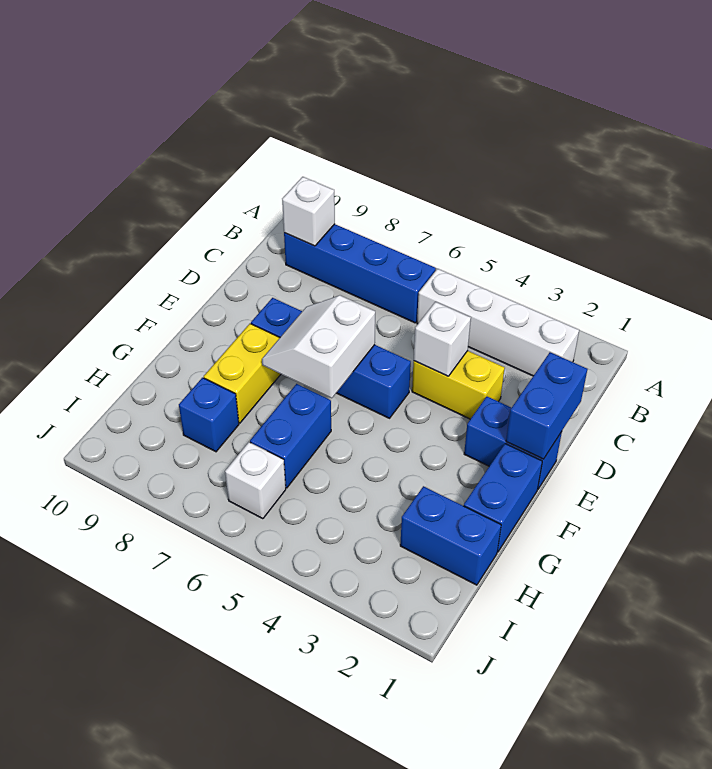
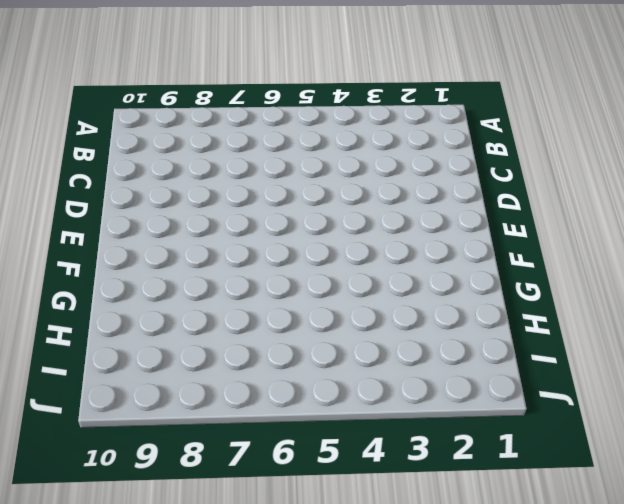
none -> white 1x4 brick [417,269,579,376]
none -> blue 1x4 brick [284,224,436,323]
none -> yellow 1x2 brick [412,351,505,419]

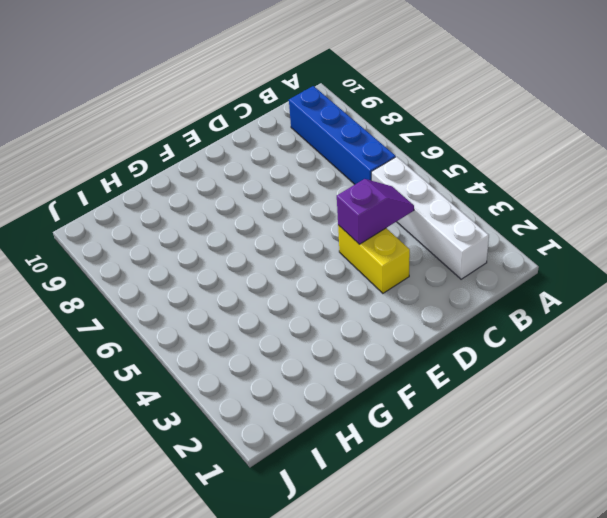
purple 1x2 slope [337,179,414,245] -> white 1x1 brick [414,302,471,376]
none -> blue 1x2 brick [464,397,562,489]
none -> blue 1x4 brick [251,298,411,418]
none -> blue 1x2 brick [464,444,542,552]

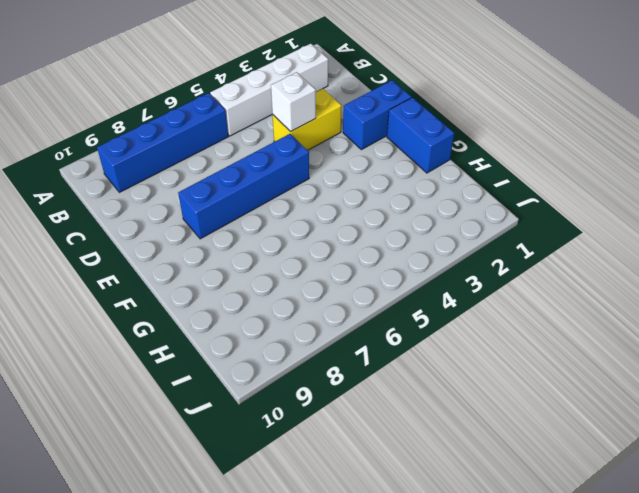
none -> yellow 1x2 brick [204,324,281,423]
none -> blue 1x2 brick [250,384,331,488]
none -> blue 1x2 brick [400,486,501,585]

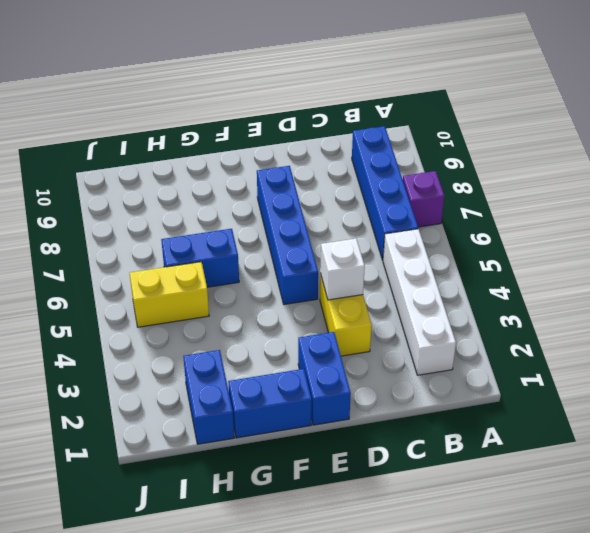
purple 1x1 brick [403,171,444,227] -> none
yellow 1x2 brick [130,262,209,327] -> yellow 1x2 brick moved to [204,324,281,423]
none -> blue 1x1 brick [179,378,239,452]
none -> white 1x1 brick [225,442,286,519]
none -> white 1x1 brick [282,177,335,246]

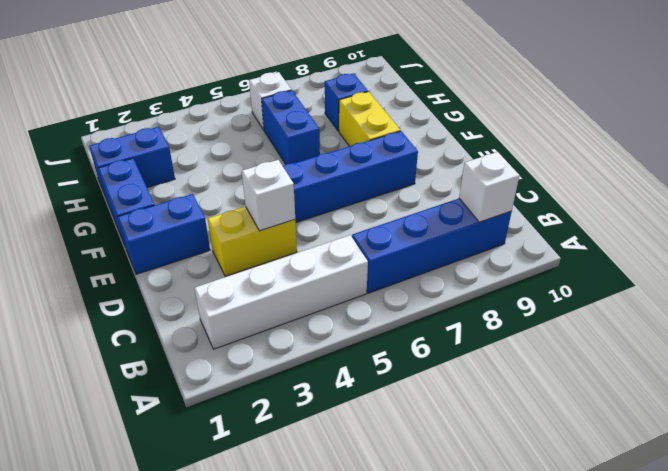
none -> blue 1x2 brick [506,352,587,459]
none -> white 2x2 slope [262,295,375,398]

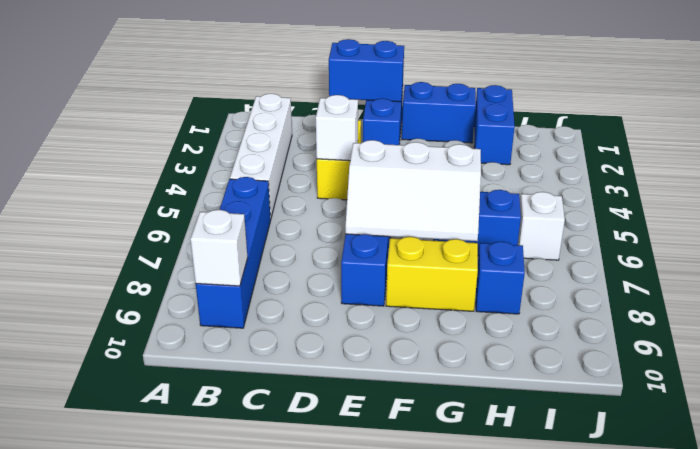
white 2x3 slope [345,140,481,241] -> white 2x2 slope [262,295,375,398]

